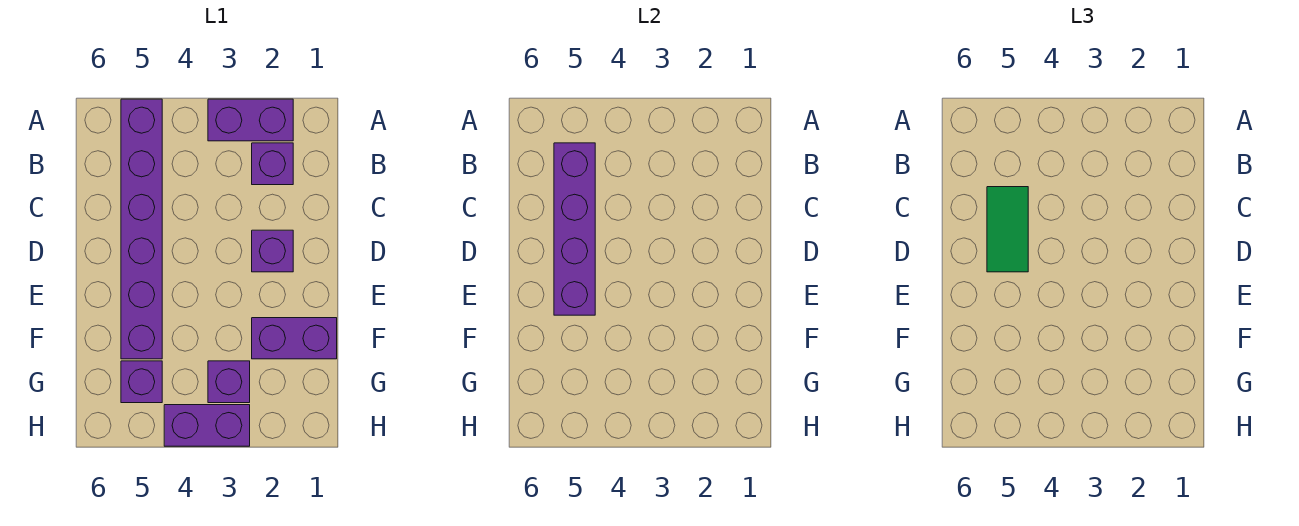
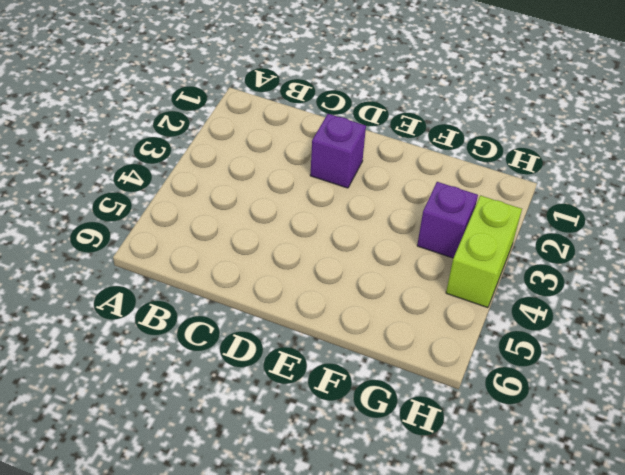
lime 1x2 brick [446,196,522,308] -> purple 1x2 brick [164,405,250,446]
none -> purple 1x2 brick [208,99,293,141]
none -> purple 1x6 brick [121,99,162,359]

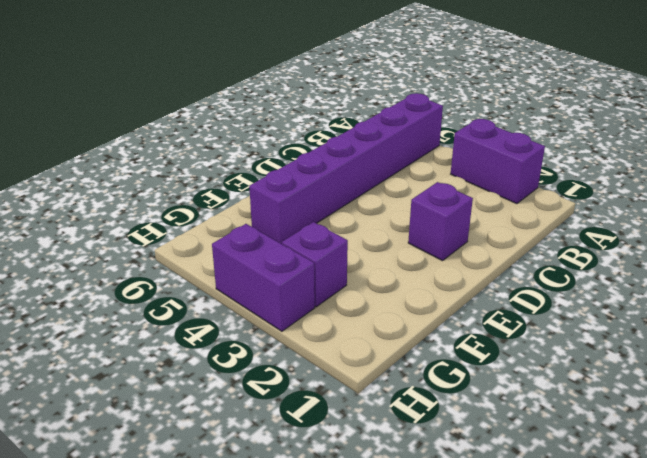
none -> purple 1x1 brick [252,143,293,185]
none -> purple 1x2 brick [252,318,337,359]

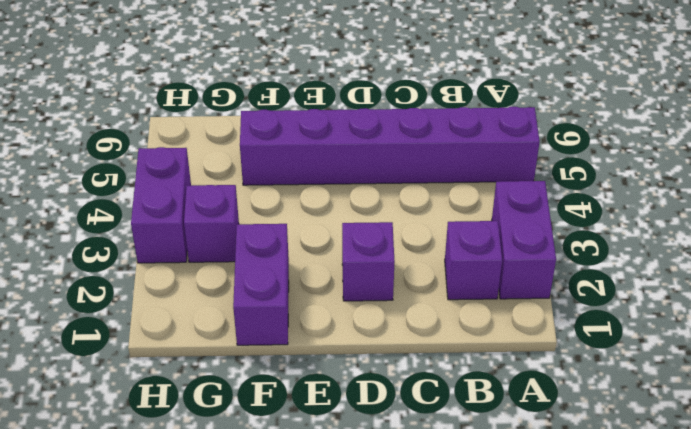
none -> purple 1x1 brick [121,361,162,403]
none -> purple 1x4 brick [554,143,595,315]

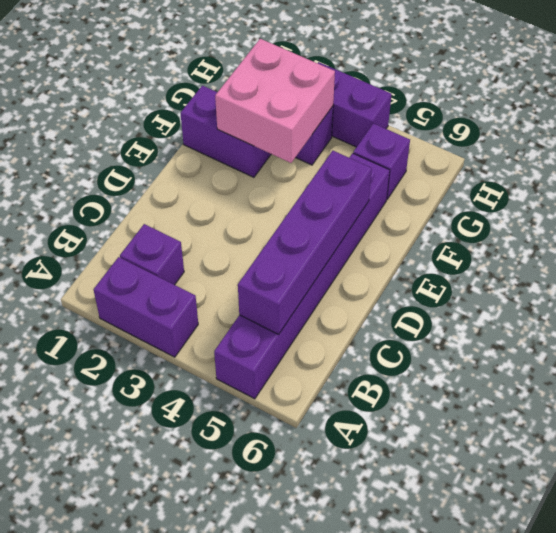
pink 2x2 brick [215,39,335,163] -> none
none -> purple 1x1 brick [252,230,293,272]
none -> green 1x2 tile [987,187,1028,272]

